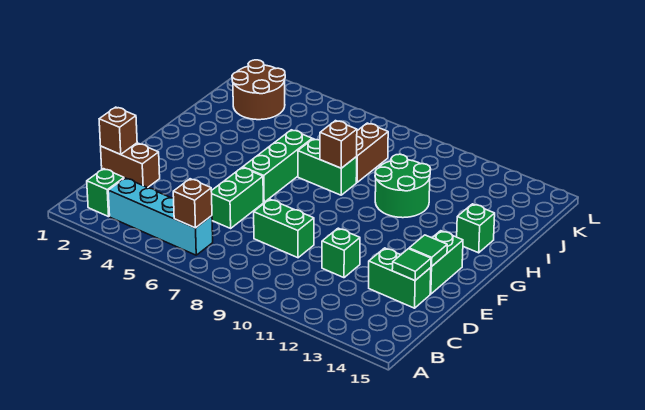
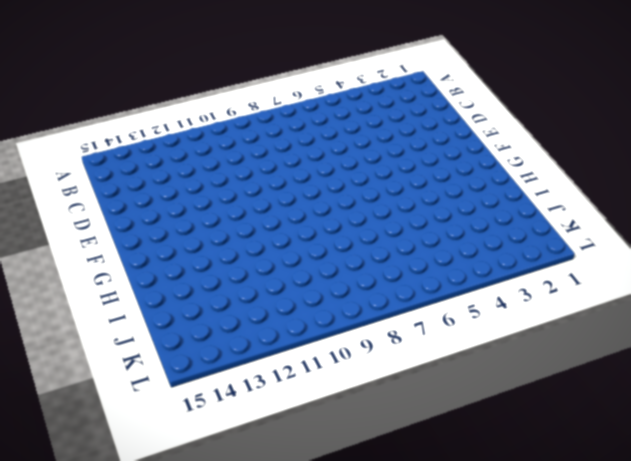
none -> green 1x1 brick [87,169,124,217]
none -> cyan 1x4 brick [108,178,213,255]
none -> brown 1x2 brick [101,143,160,188]

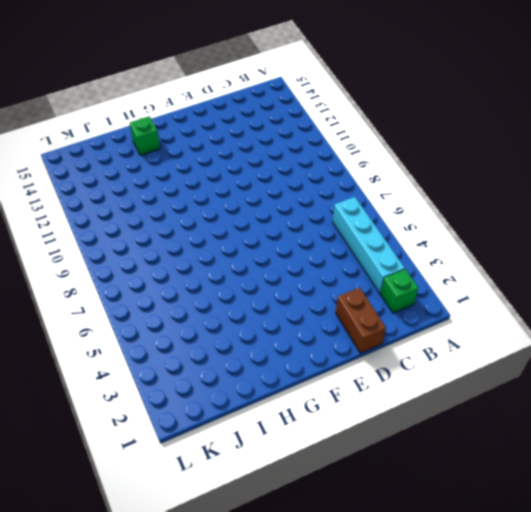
none -> green 1x2 brick [211,167,263,228]
none -> green 1x2 brick [254,199,314,258]
none -> green 1x1 brick [322,228,360,278]

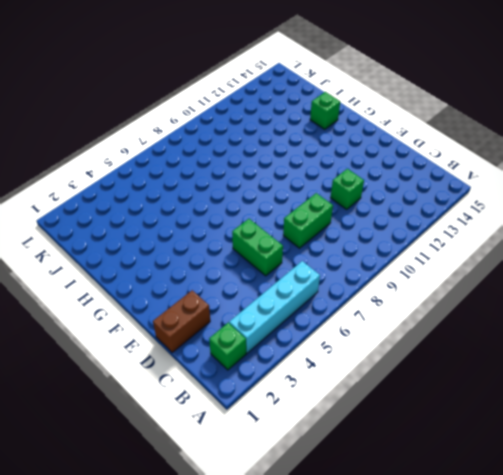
none -> green 1x2 brick [369,248,431,308]
none -> green 1x2 brick [430,231,463,294]
none -> green 1x3 brick [243,130,312,202]

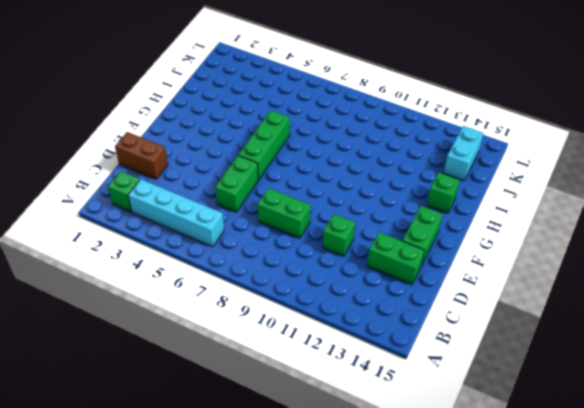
cyan 1x2 brick [444,126,483,181] -> none
none -> green 1x2 brick [298,139,357,195]
none -> green 2x2 round brick [375,154,431,218]
none -> brown 1x2 brick [356,123,388,182]

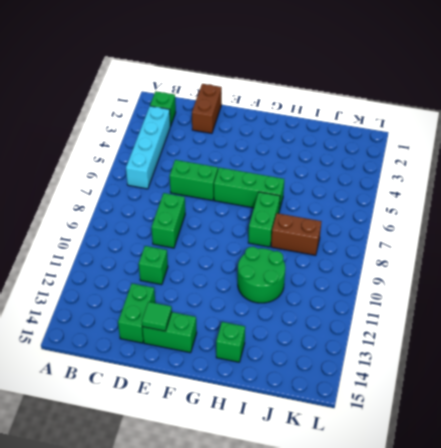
none -> brown 2x2 round brick [232,60,285,120]
none -> brown 1x1 brick [173,179,212,228]
none -> brown 1x1 brick [99,107,137,154]

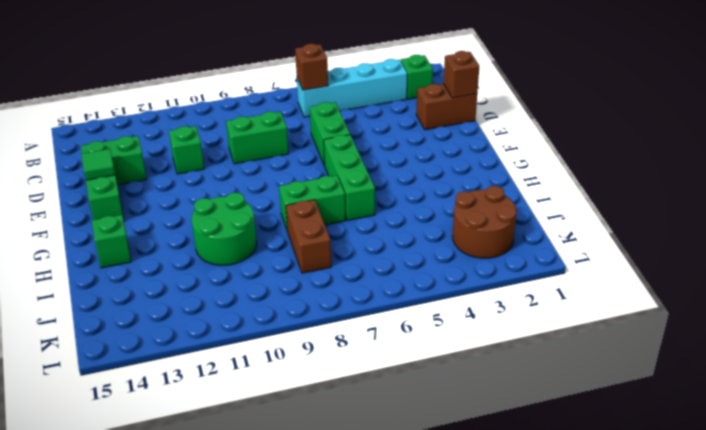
none -> green 1x1 tile [392,249,431,280]
none -> brown 1x1 brick [320,121,357,168]

